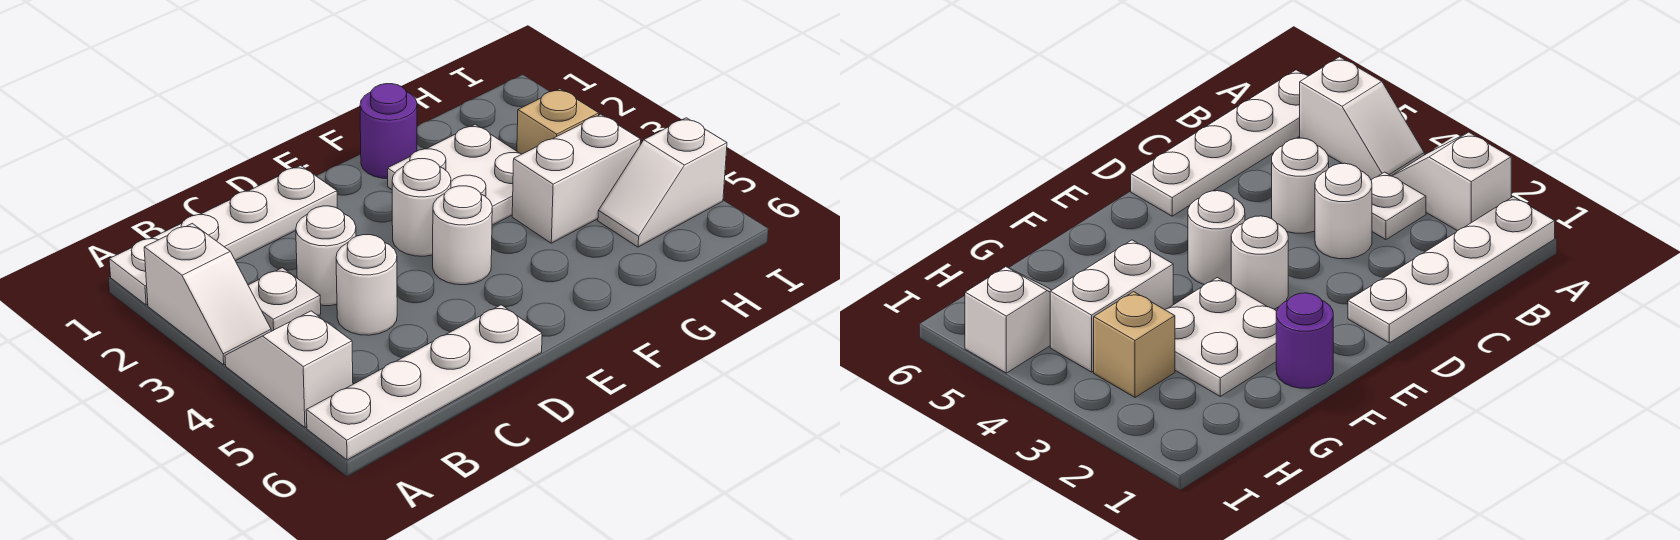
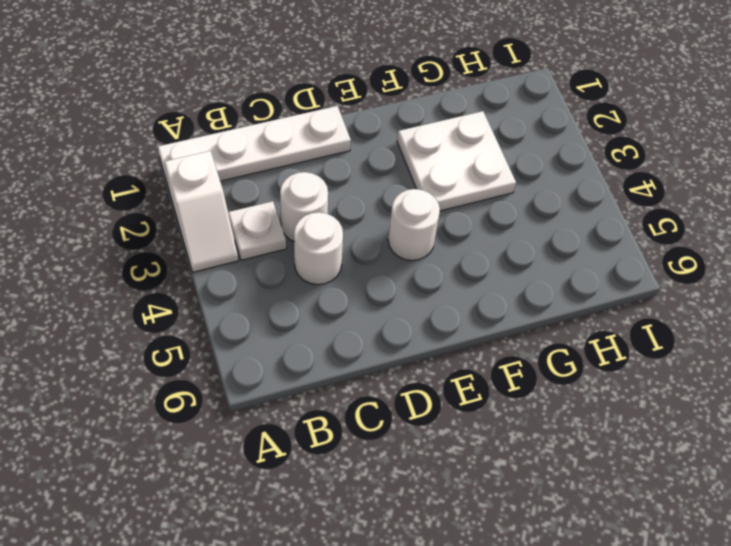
none -> white 1x2 slope [225,311,353,427]
none -> white 1x4 plate [306,305,542,460]
none -> white 1x1 round brick [392,159,451,256]

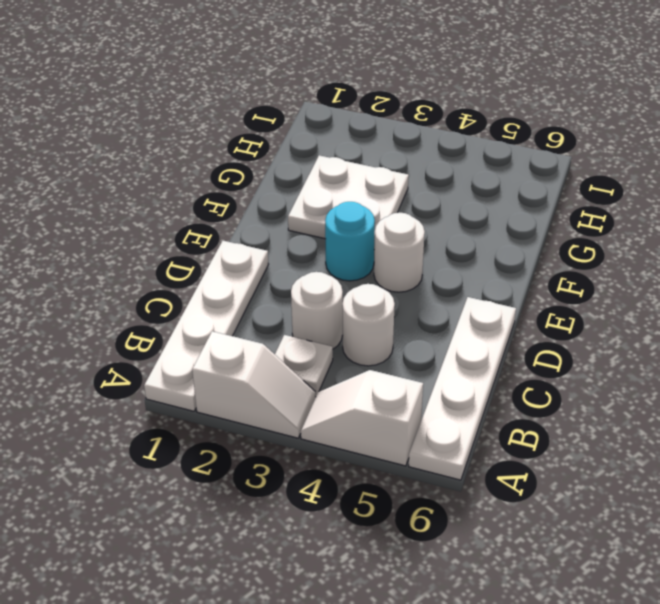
cyan 1x1 round brick [325,202,375,281] -> white 1x1 round brick [392,159,451,256]
none -> purple 1x1 round brick [360,84,417,179]
none -> white 1x2 brick [512,114,641,243]
none -> tan 1x1 brick [517,89,599,154]

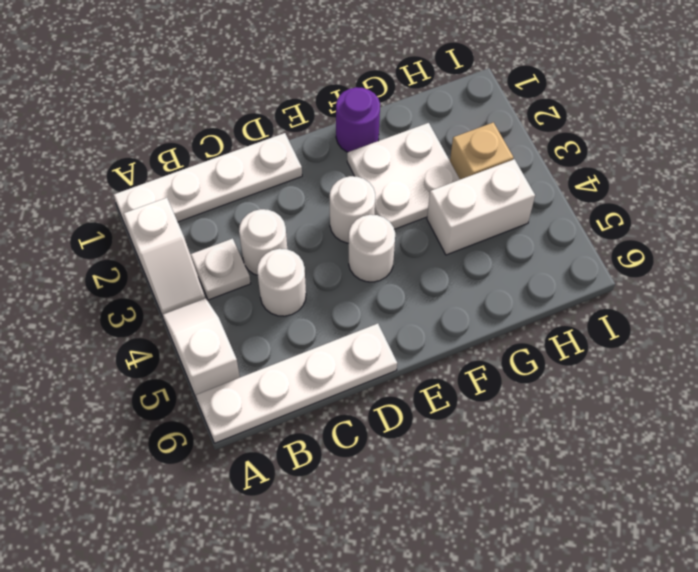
none -> white 1x2 slope [598,118,727,247]

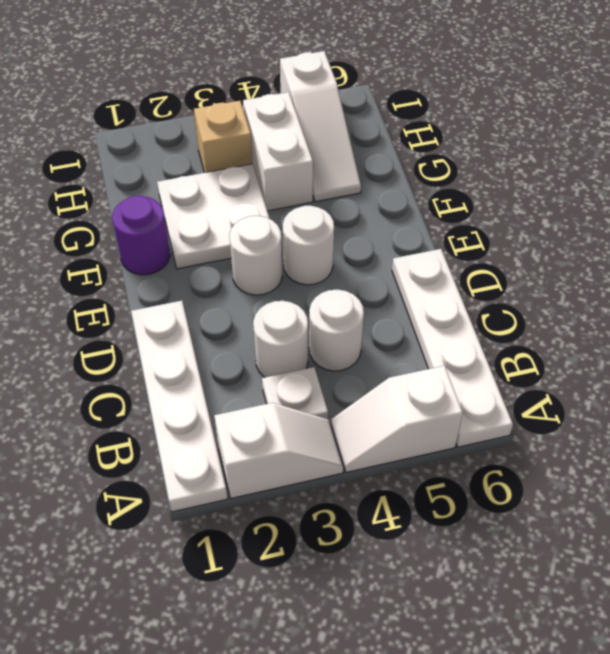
white 1x3 slope [280,51,361,202] -> white 1x2 slope [598,118,727,247]

